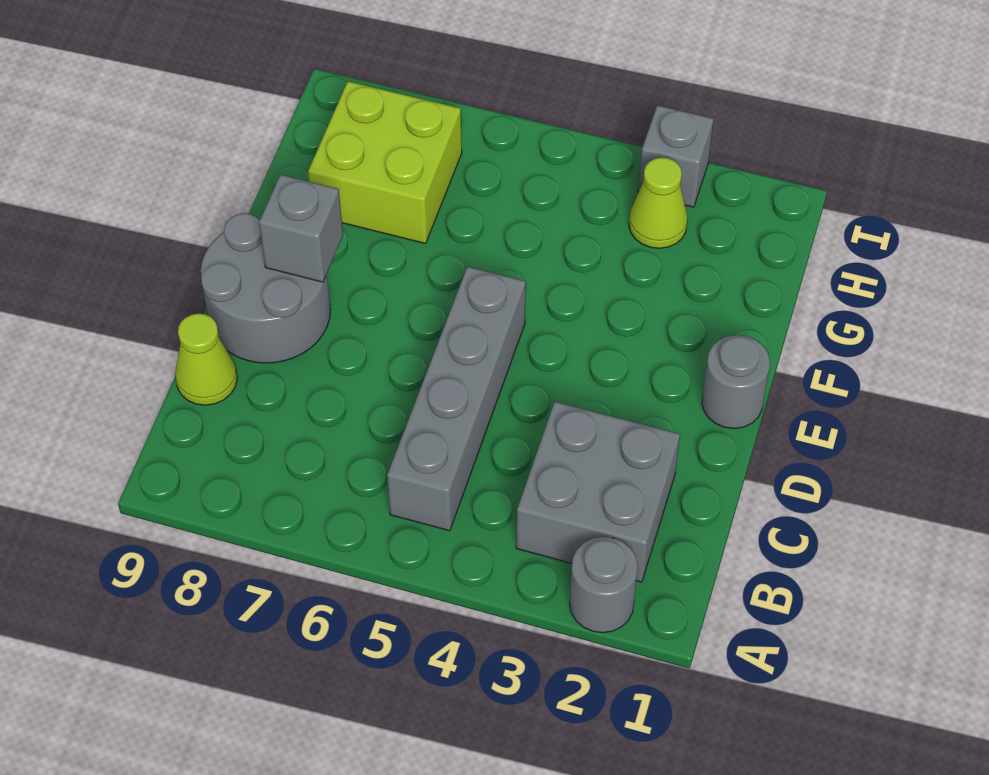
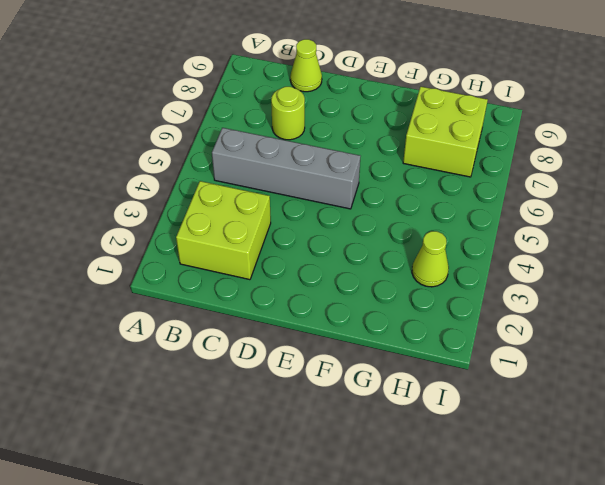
lime 2x2 brick [176,181,271,280] -> grey 2x2 brick [516,402,680,582]
lime 1x1 round brick [271,87,305,140] -> none
none -> grey 1x1 round brick [570,537,638,633]
none -> grey 2x2 round brick [201,213,330,363]

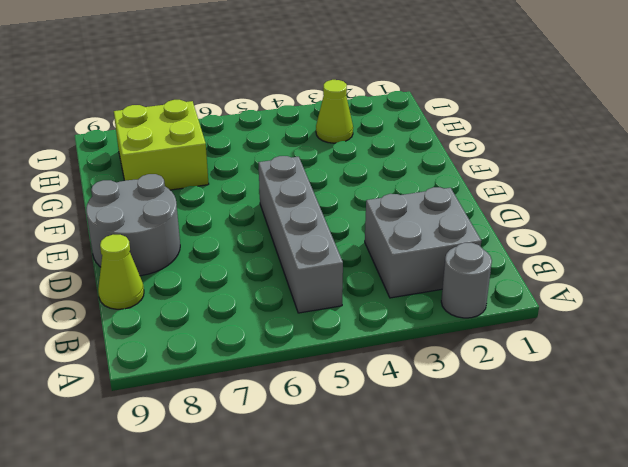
none -> grey 1x1 round brick [702,335,770,429]
none -> grey 1x1 brick [638,105,713,207]

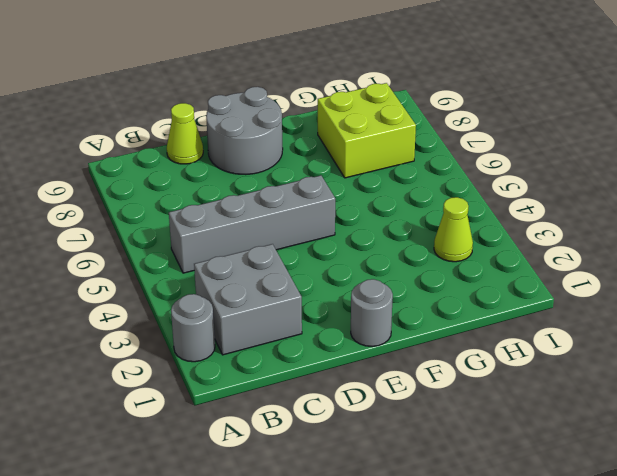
none -> grey 1x1 brick [638,105,713,207]
none -> grey 1x1 brick [259,175,343,282]

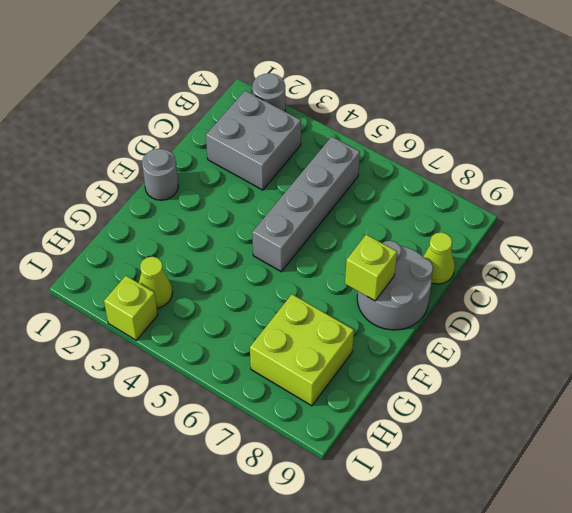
lime 1x1 brick [345,235,397,301] -> grey 1x1 brick [259,175,343,282]
lime 1x1 brick [104,276,158,340] -> grey 1x1 brick [638,105,713,207]

